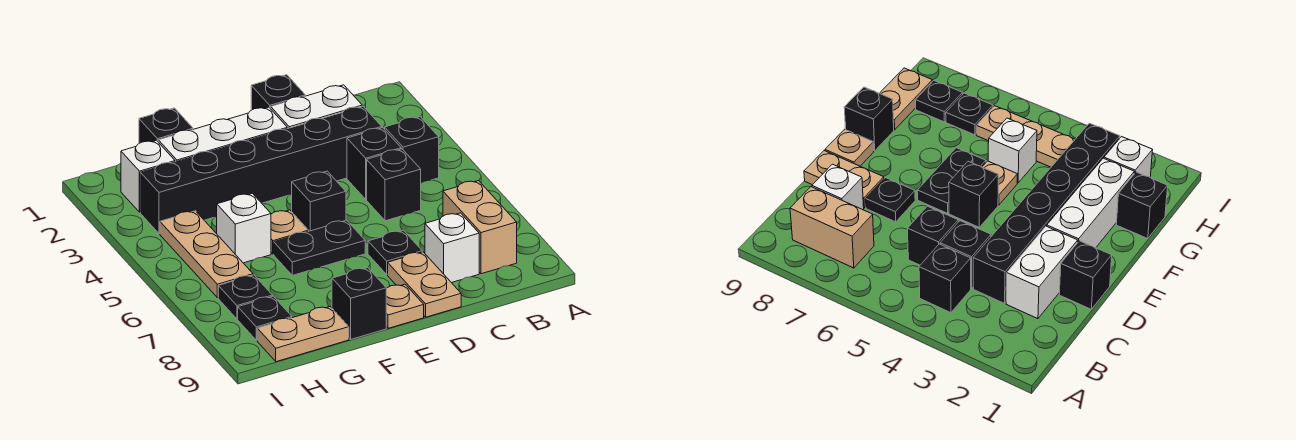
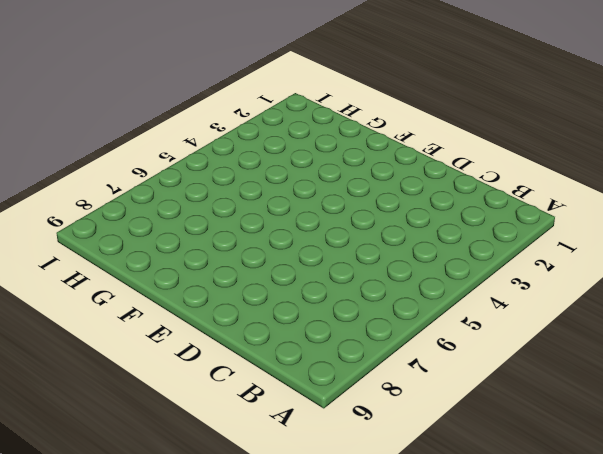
none -> black 1x1 brick [385,117,439,183]
none -> tan 1x2 brick [443,180,517,274]
none -> white 1x2 brick [271,85,362,129]

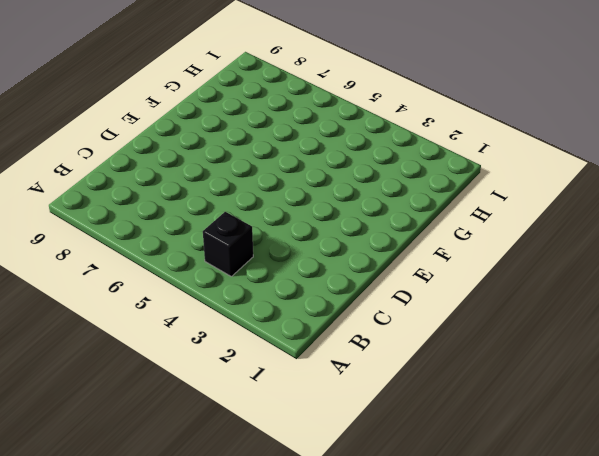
none -> tan 1x2 brick [443,180,517,274]
none -> white 1x2 brick [271,85,362,129]
none -> black 1x6 brick [140,106,382,234]

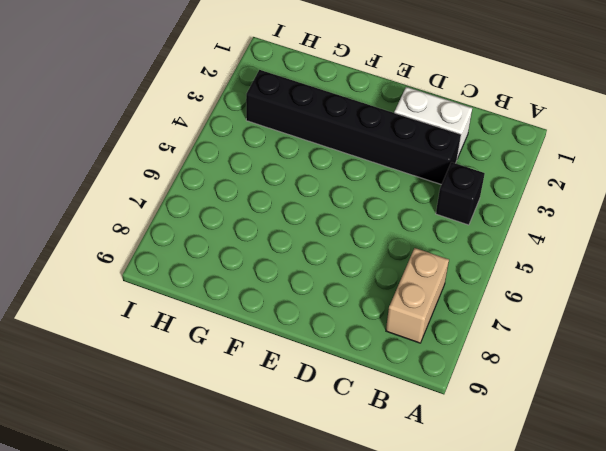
none -> black 1x1 brick [347,128,401,199]
none -> black 1x1 brick [367,149,421,221]
none -> white 1x1 brick [425,213,479,283]

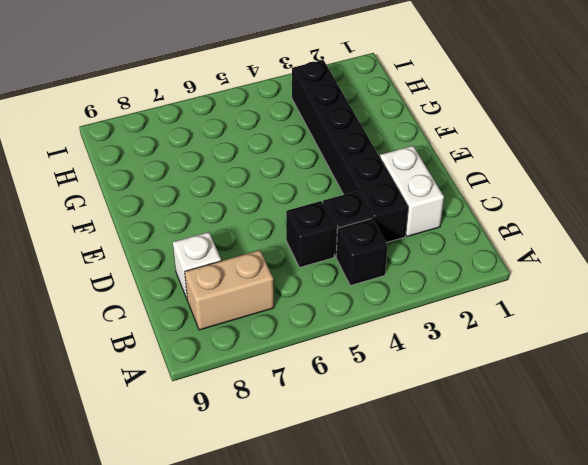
none -> black 1x1 brick [251,75,305,110]
none -> black 1x1 plate [368,231,422,274]
none -> tan 1x2 plate [388,252,461,317]

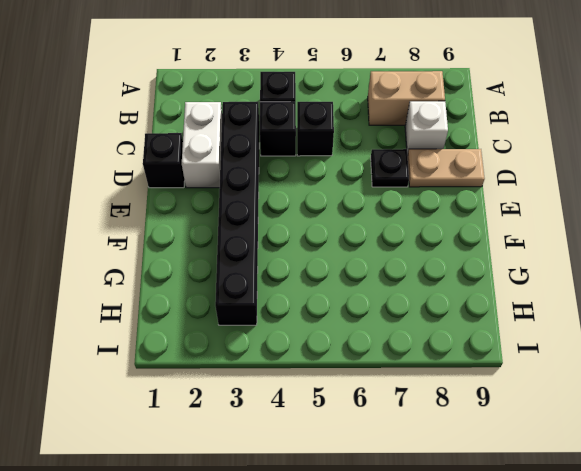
none -> white 1x3 brick [158,107,287,162]
none -> black 1x1 brick [292,171,346,231]
none -> black 1x2 plate [274,220,365,275]

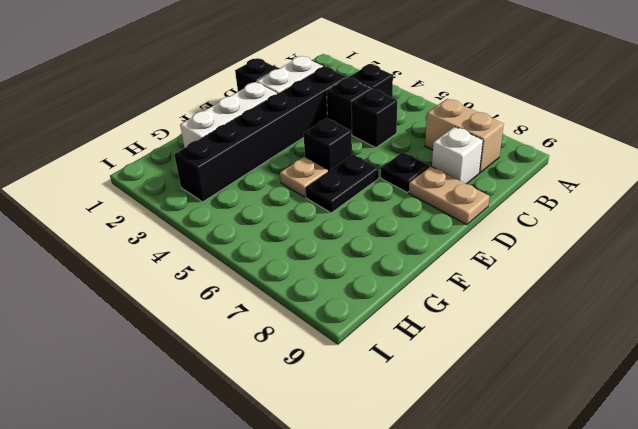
none -> tan 1x1 plate [386,284,424,328]
none -> black 1x1 brick [332,268,386,339]
none -> black 1x1 brick [139,108,193,143]

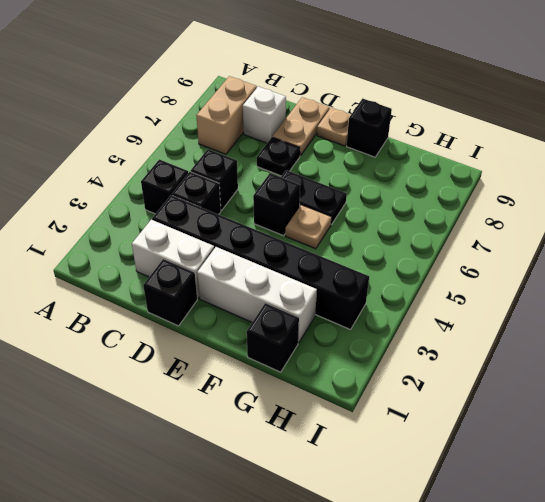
none -> white 1x1 brick [217,193,271,263]
none -> tan 1x2 plate [257,307,349,362]
none -> white 1x1 brick [121,140,175,212]

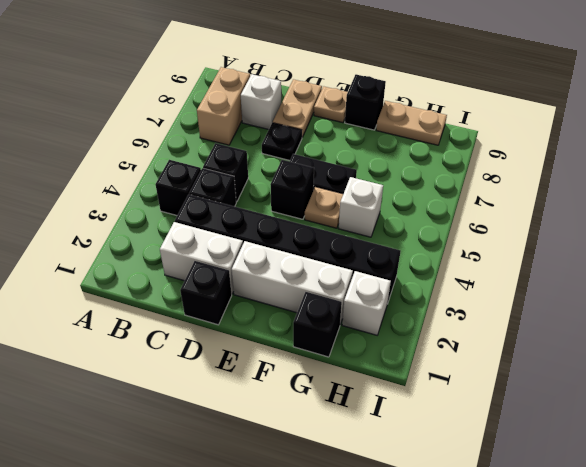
none -> tan 1x3 plate [160,211,253,298]
none -> black 1x1 plate [218,275,273,319]
none -> black 1x1 plate [238,296,292,340]

